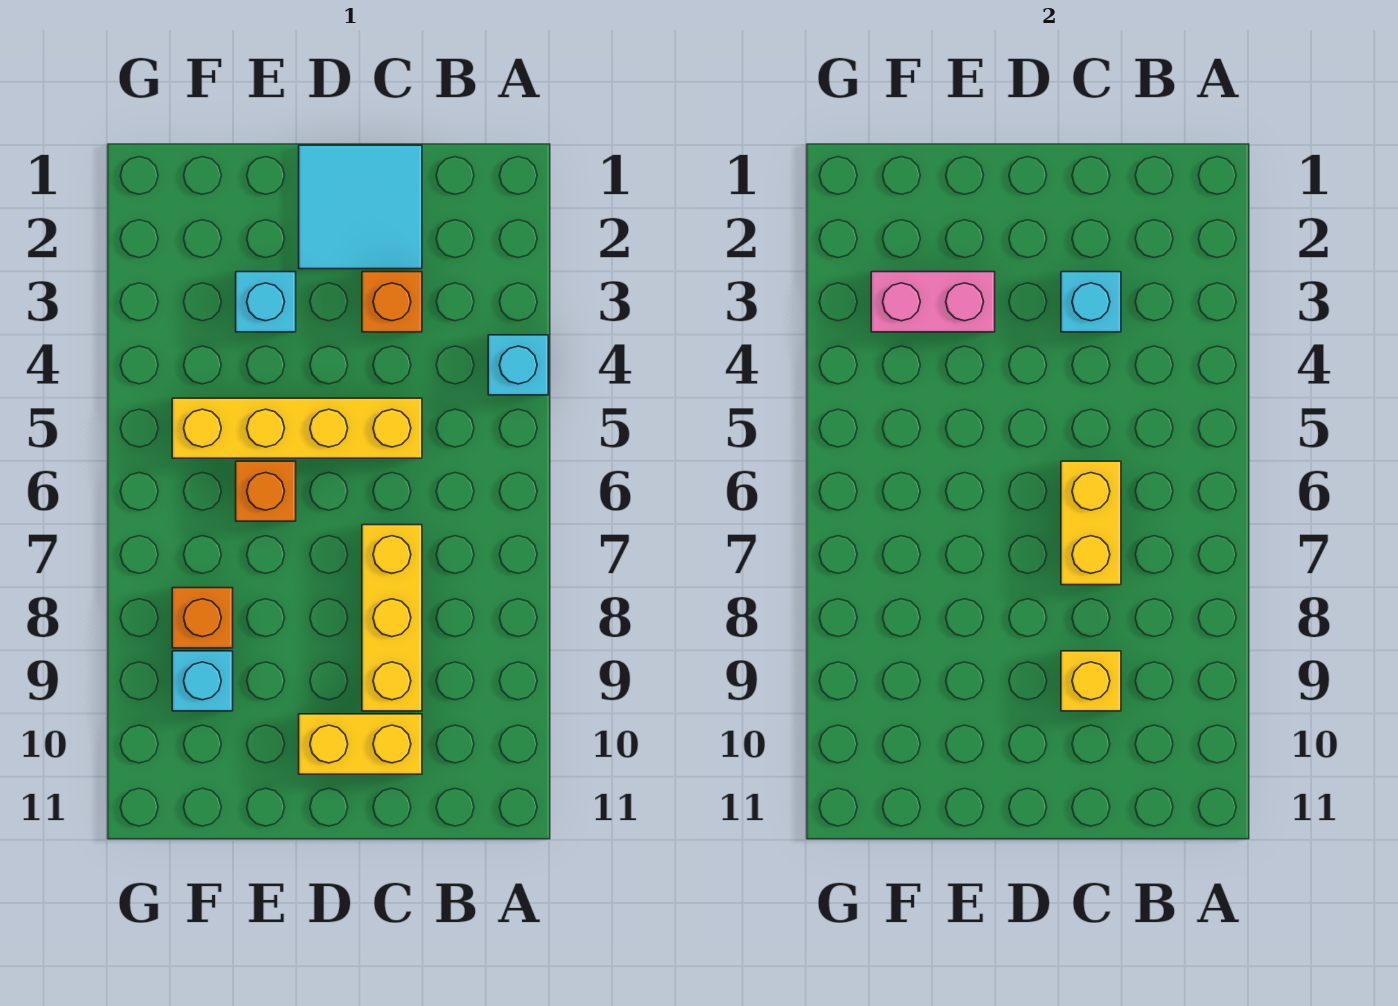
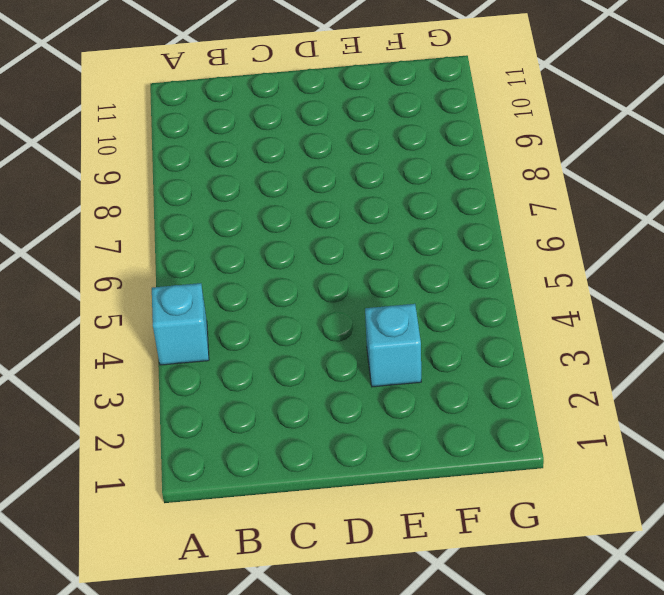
none -> cyan 2x2 tile [299,145,422,269]
none -> orange 1x1 brick [362,272,422,332]
none -> yellow 1x4 brick [172,398,422,458]

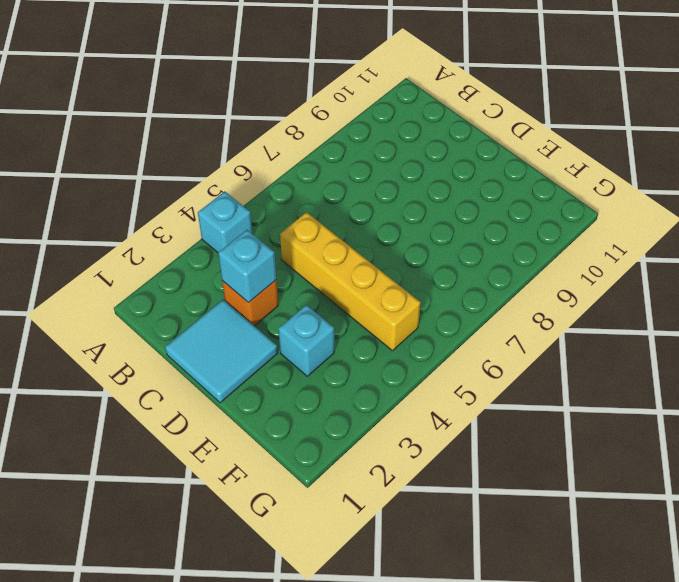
none -> yellow 1x3 brick [362,525,422,711]
none -> yellow 1x2 brick [299,714,422,774]
none -> orange 1x1 brick [236,461,296,521]

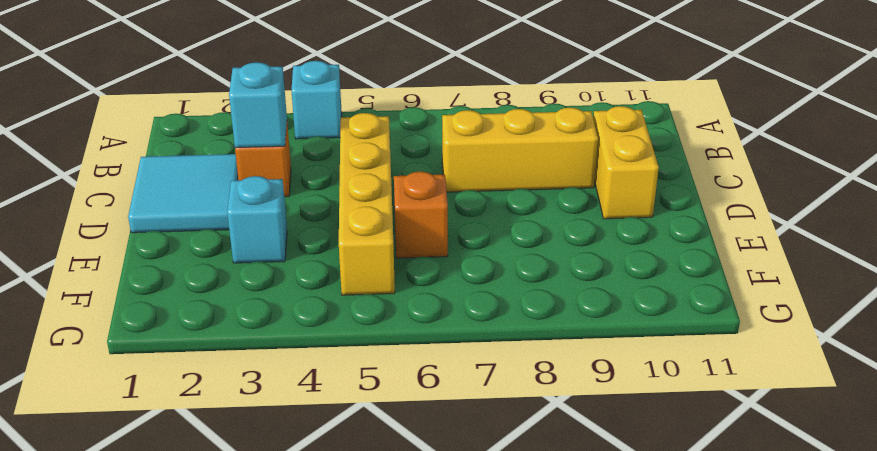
none -> orange 1x1 brick [172,588,233,648]
none -> cyan 1x1 brick [172,651,233,711]
none -> yellow 1x2 brick [1061,461,1121,585]

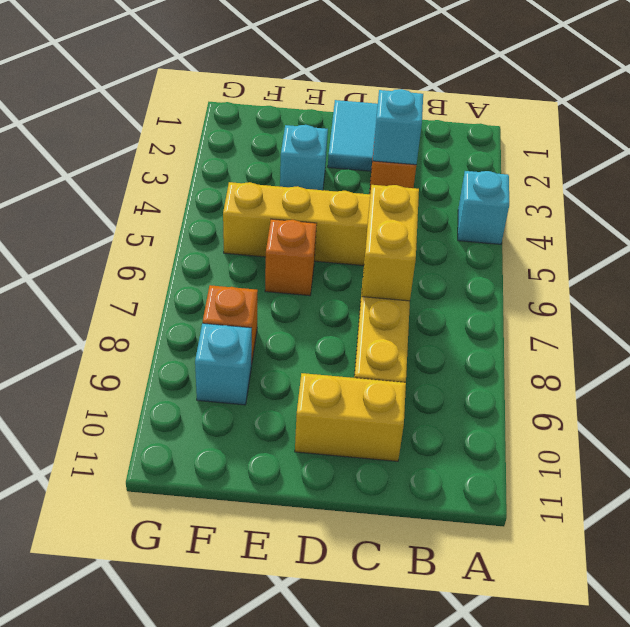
none -> yellow 1x1 brick [1061,651,1121,711]
none -> pink 1x2 brick [871,272,995,332]

